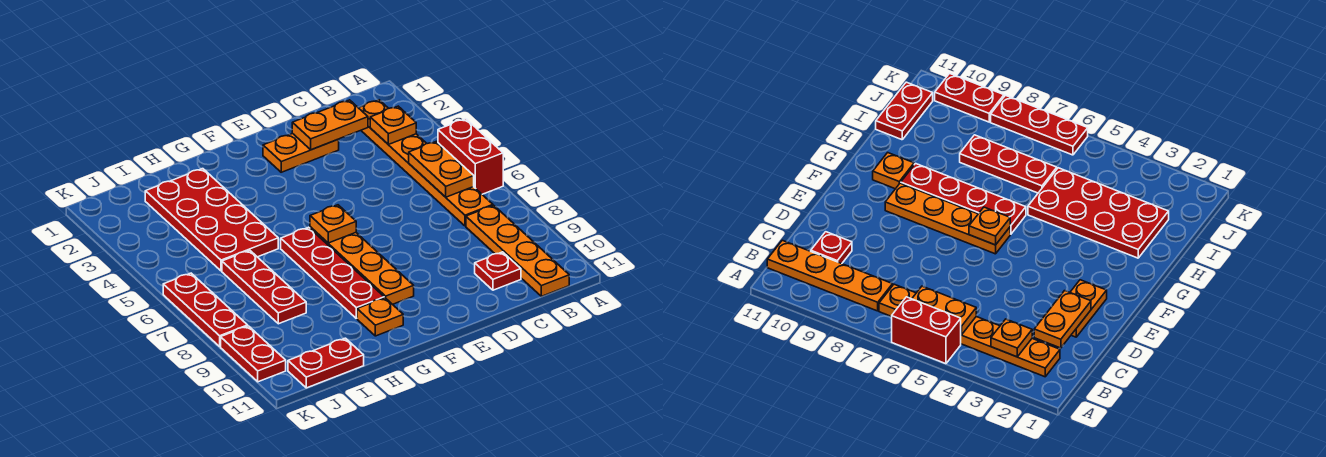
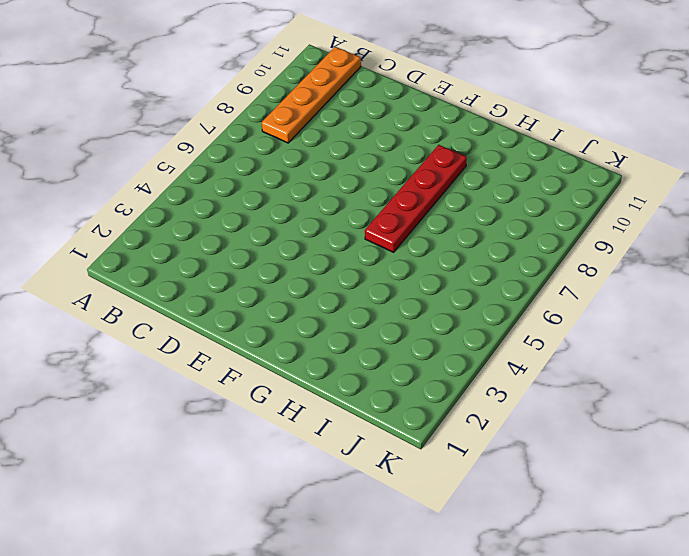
none -> red 1x2 brick [438,119,503,194]
none -> orange 1x6 plate [359,100,493,226]
none -> red 1x1 plate [475,252,521,290]

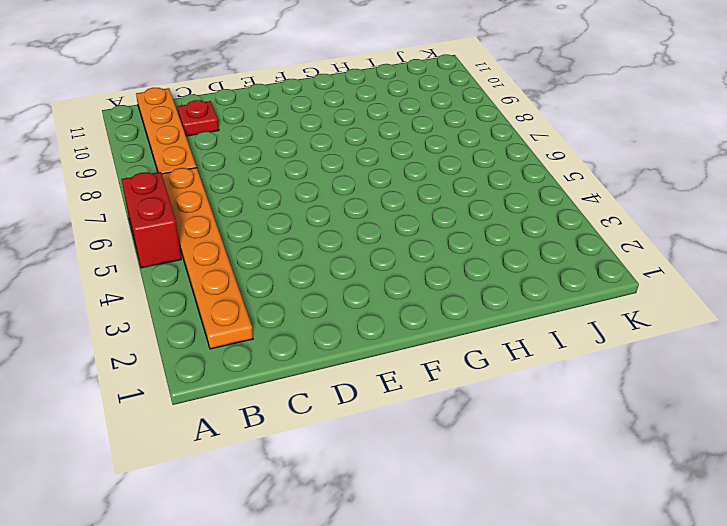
none -> orange 1x2 plate [263,133,339,172]
none -> orange 1x4 plate [310,227,414,304]
none -> red 1x4 plate [281,227,384,318]

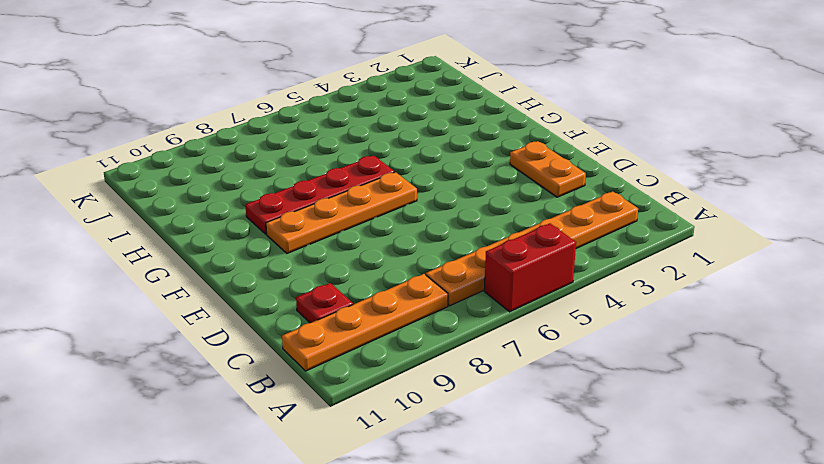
none -> orange 1x1 plate [357,298,403,336]
none -> red 2x4 plate [145,169,278,271]
none -> red 1x3 plate [222,250,306,324]

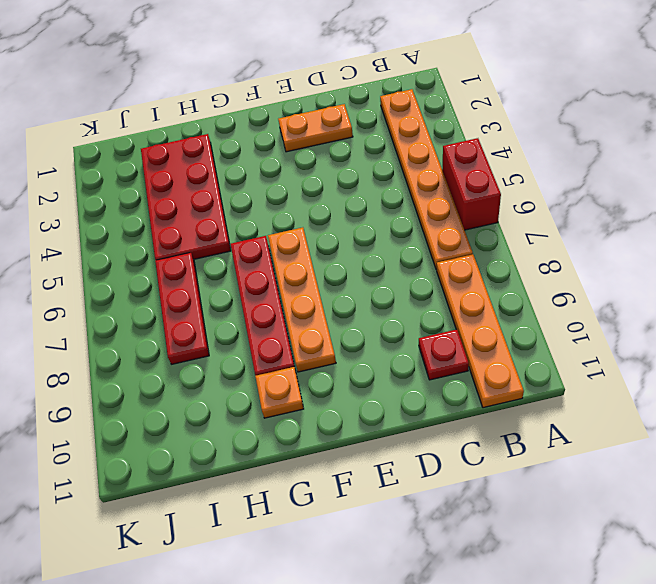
none -> red 1x2 plate [288,338,364,388]
none -> red 1x3 plate [163,273,248,346]
none -> red 1x2 plate [221,326,286,382]

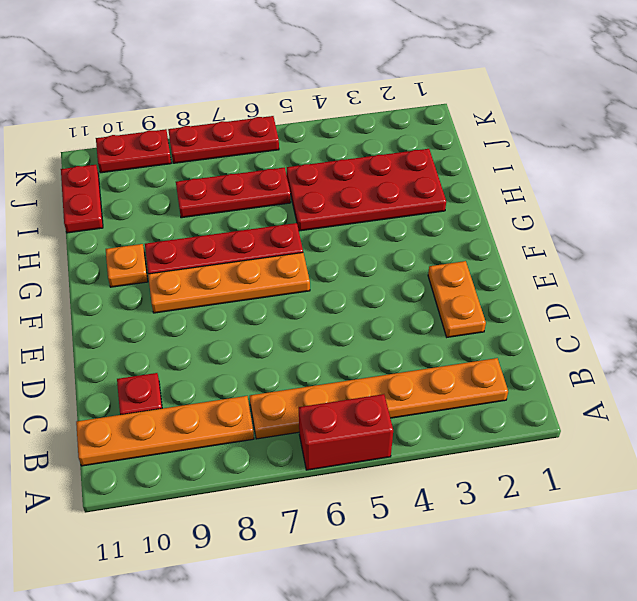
none -> orange 1x1 plate [370,106,416,144]
none -> orange 1x2 plate [409,141,474,197]
none -> orange 1x2 plate [292,100,368,150]

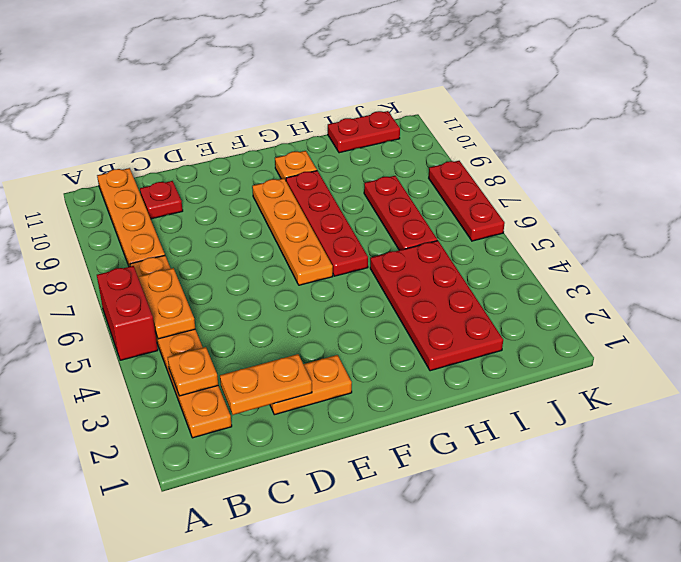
none -> red 1x2 plate [221,326,286,382]
none -> orange 1x1 plate [310,205,356,243]

